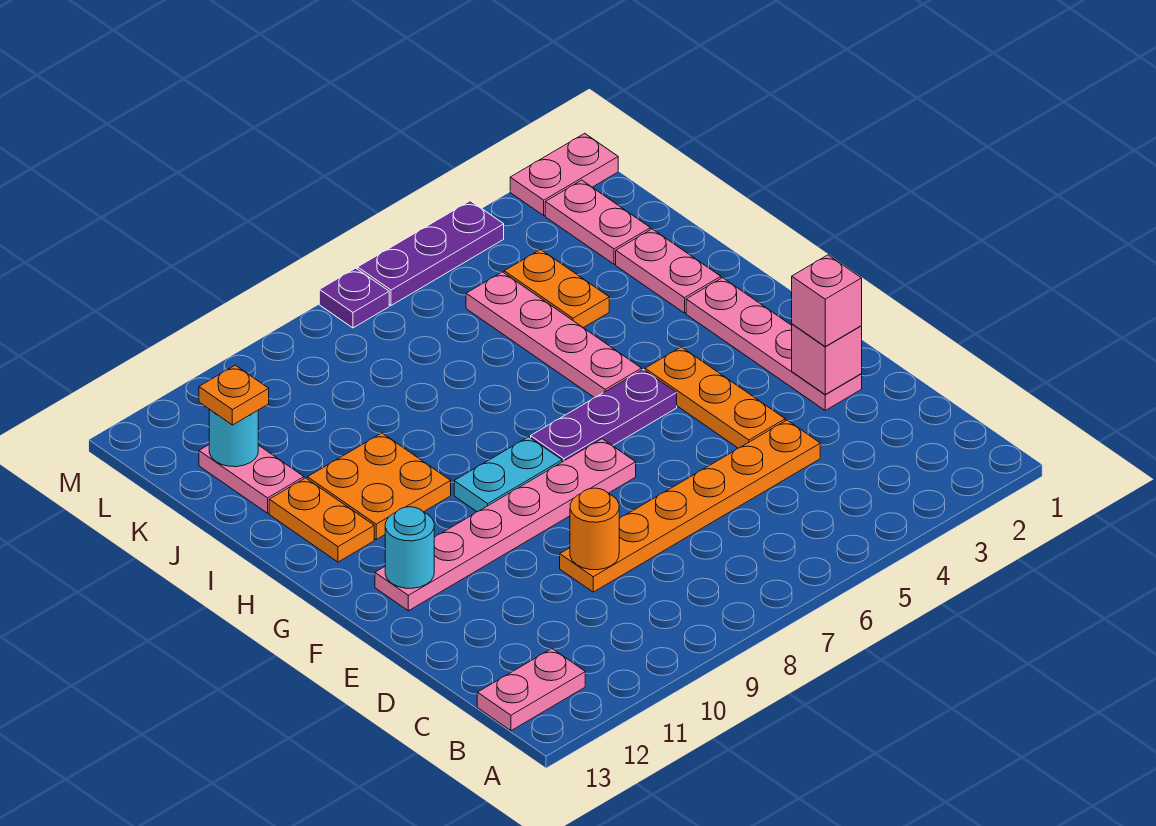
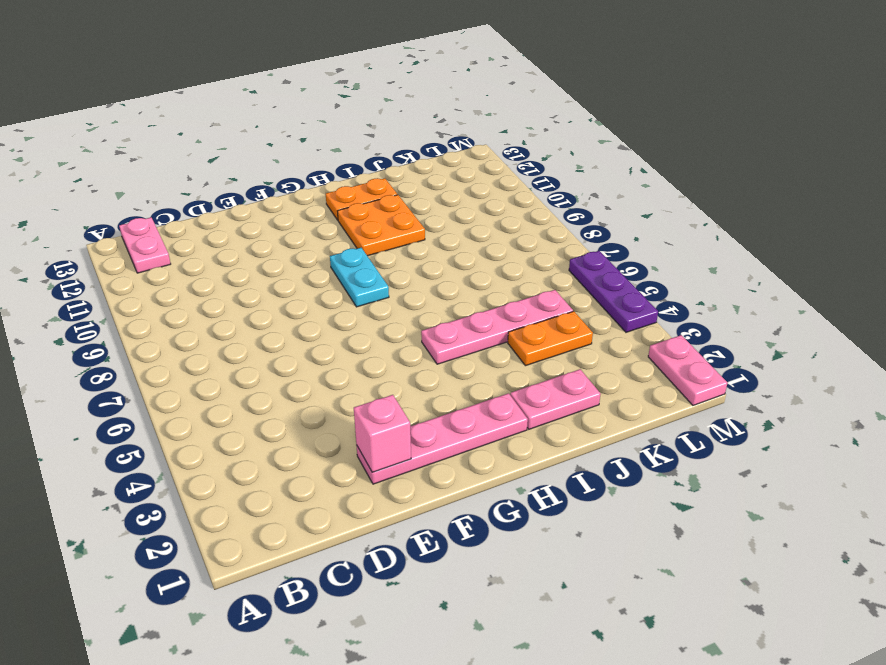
none -> orange 1x6 plate [560,420,820,592]
none -> orange 1x3 plate [645,347,785,448]
none -> pink 1x6 plate [375,439,636,611]

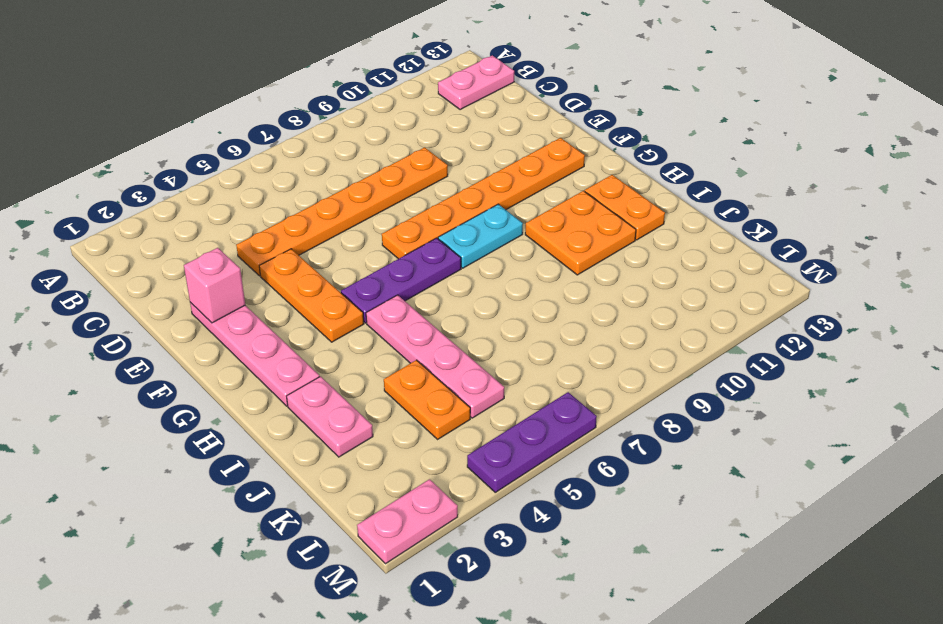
orange 1x6 plate [382,138,585,259] -> pink 1x6 plate [375,439,636,611]
none -> pink 1x2 plate [199,445,304,513]
none -> pink 1x2 plate [545,180,651,264]
none -> purple 1x1 plate [319,268,389,328]

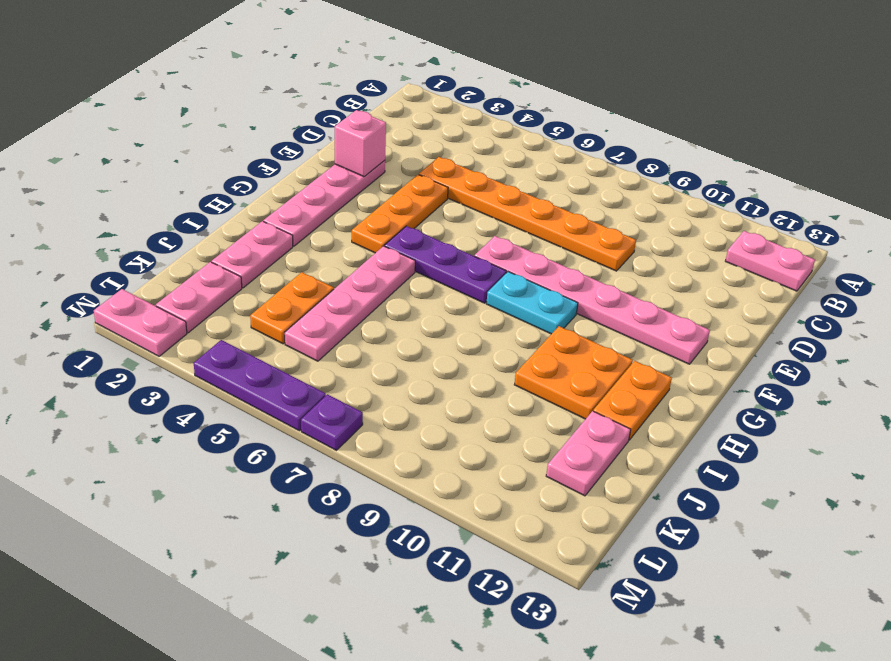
none -> orange 1x1 round brick [570,488,619,570]
none -> cyan 1x1 round brick [385,507,434,588]
none -> cyan 1x1 round brick [209,409,258,467]

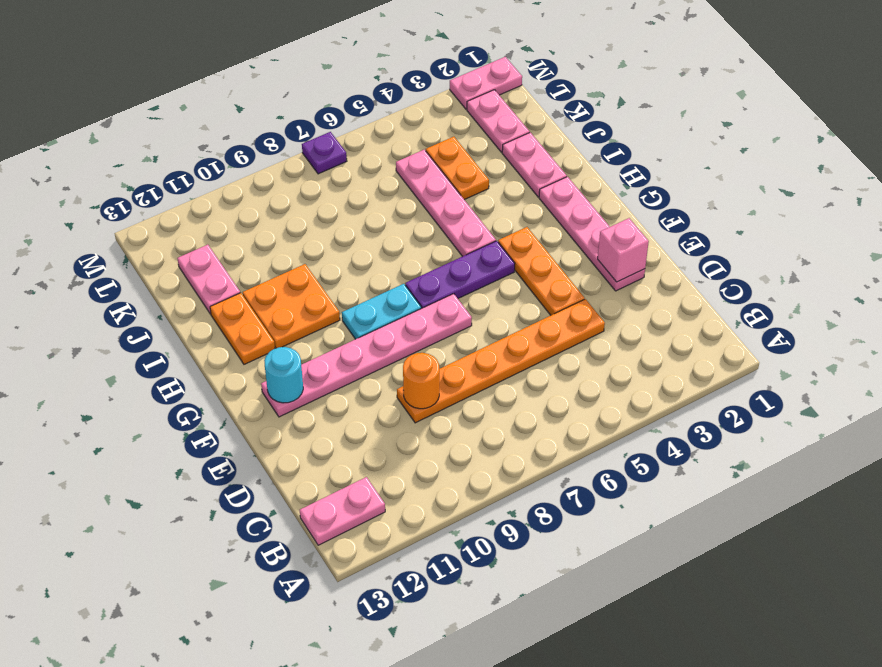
none -> purple 1x3 plate [358,201,504,305]
none -> cyan 1x1 round brick [209,409,258,467]
none -> pink 1x1 brick [792,255,862,346]

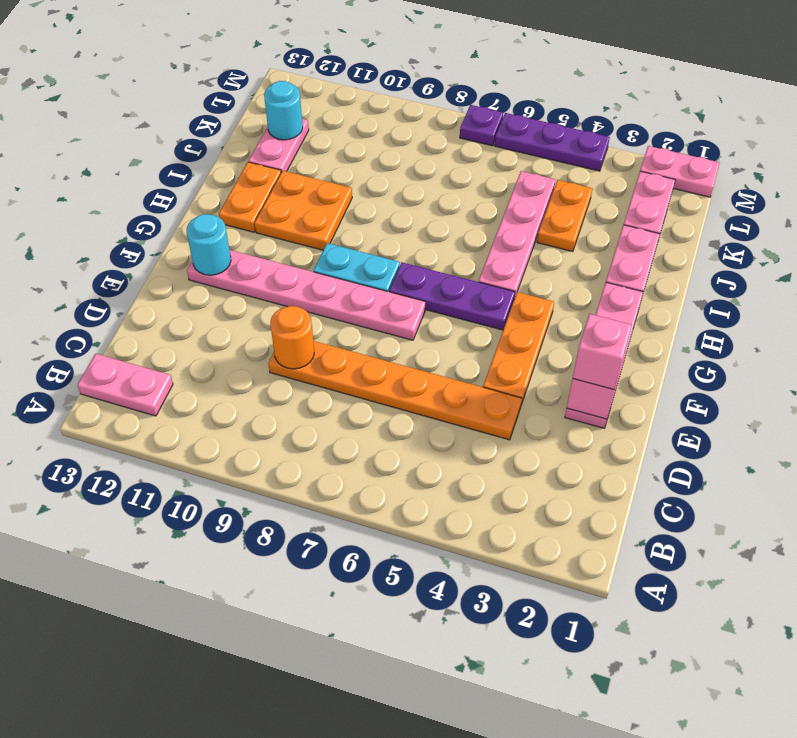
none -> orange 1x1 plate [199,365,269,425]

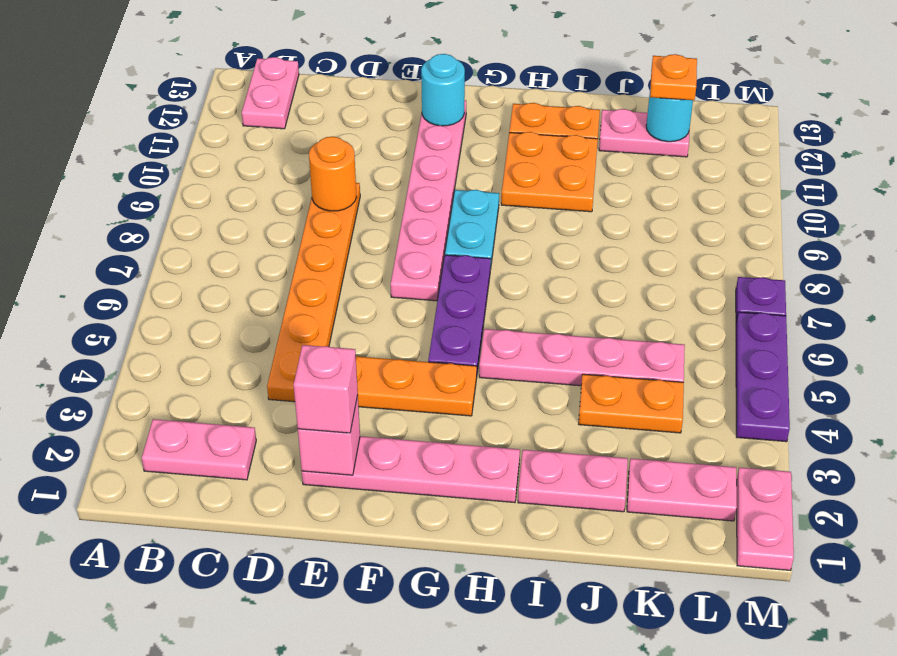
pink 1x2 plate [142,419,256,480] -> none

